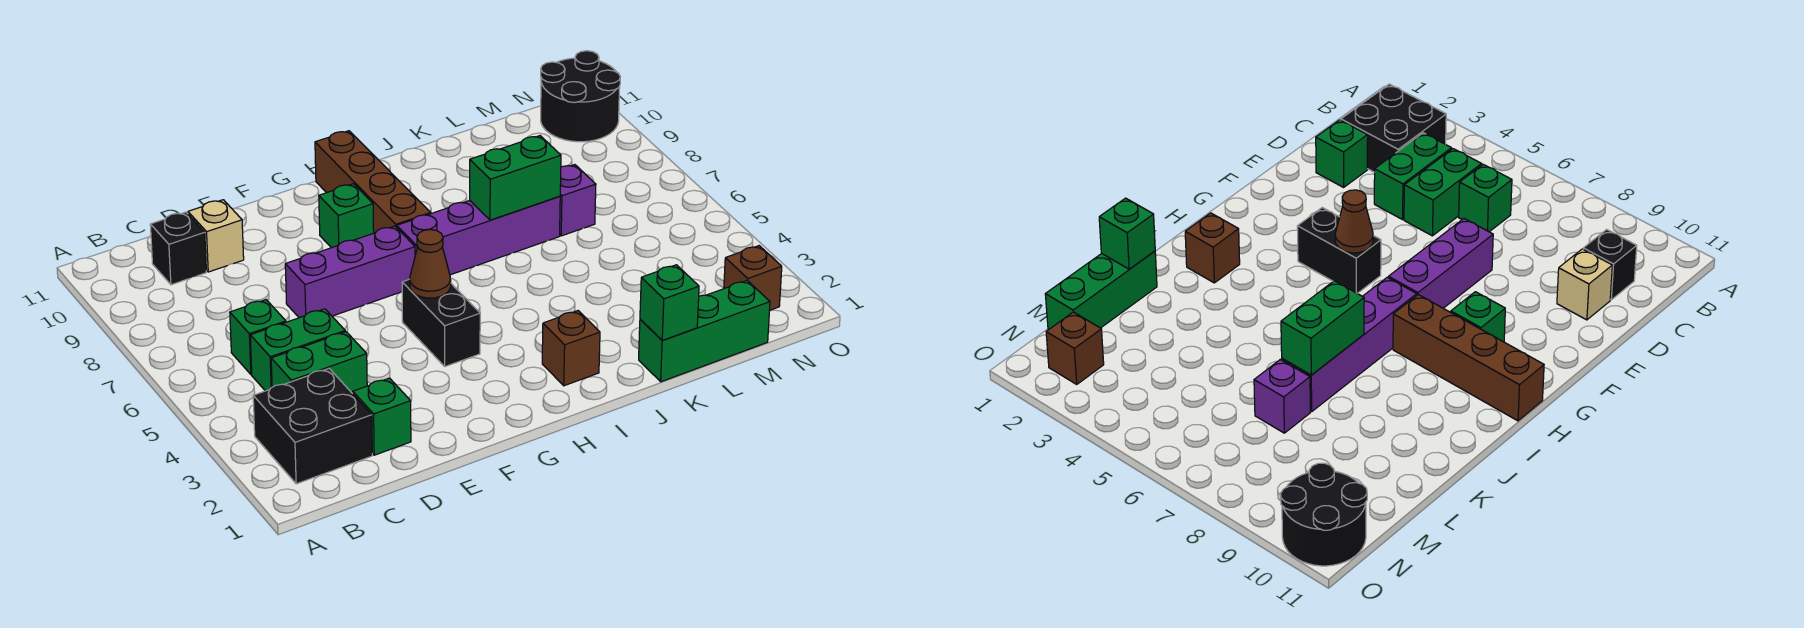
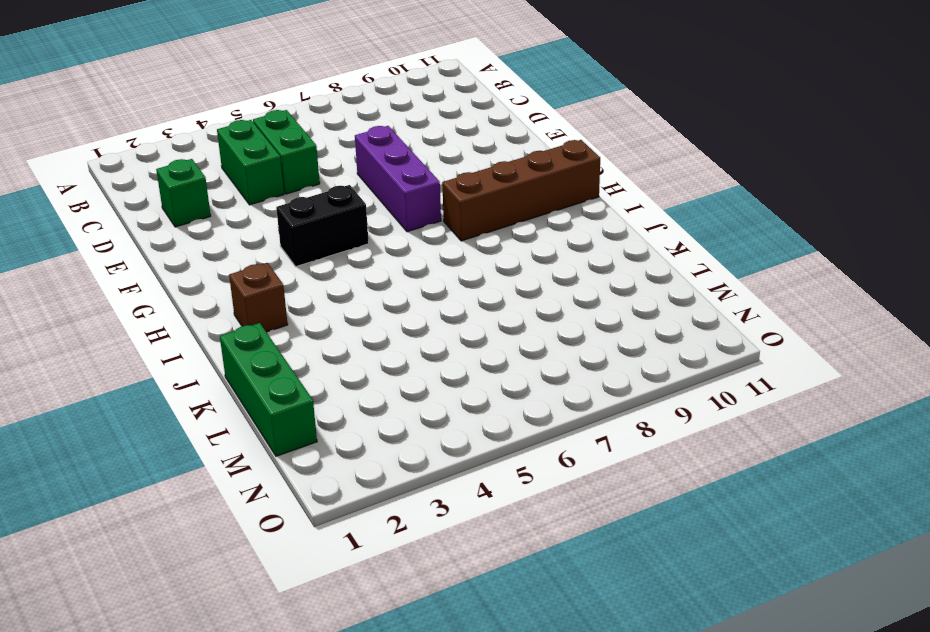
none -> black 2x2 brick [253,369,372,484]
none -> green 1x1 brick [230,300,286,374]
none -> black 1x1 brick [150,212,206,285]

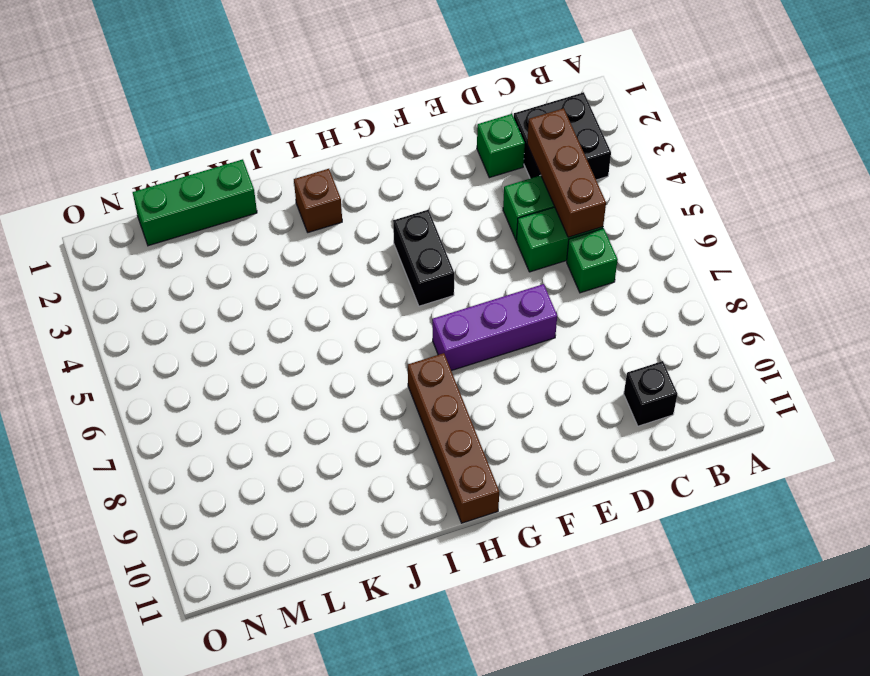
brown 1x3 brick [527,108,606,237] -> none
none -> tan 1x1 brick [188,200,244,272]
none -> green 1x1 brick [319,184,374,248]
none -> purple 1x4 brick [397,196,560,275]

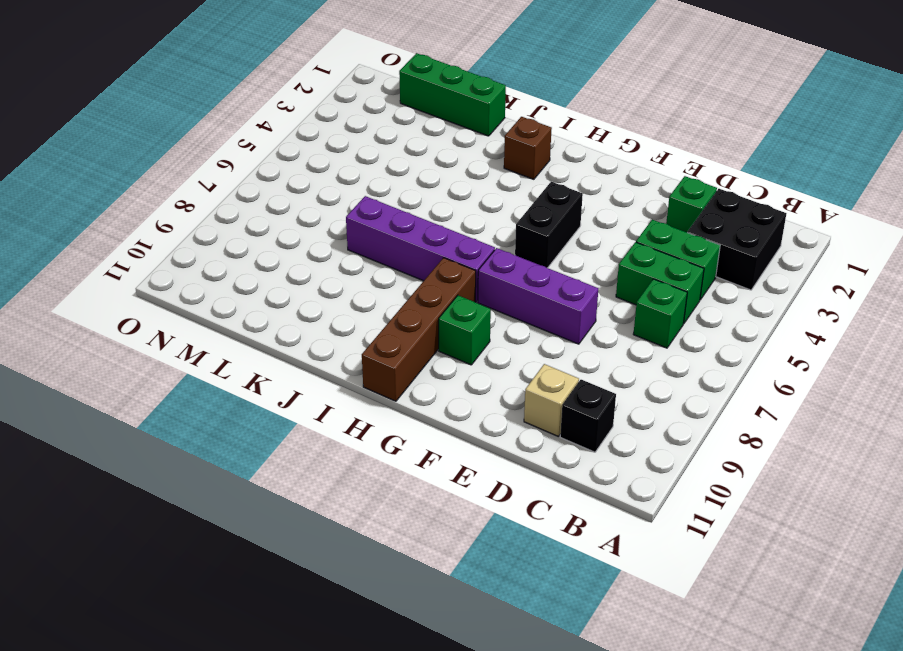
none -> purple 1x1 brick [560,165,596,236]
none -> brown 1x1 brick [724,246,782,310]
none -> black 2x2 round brick [541,51,620,142]

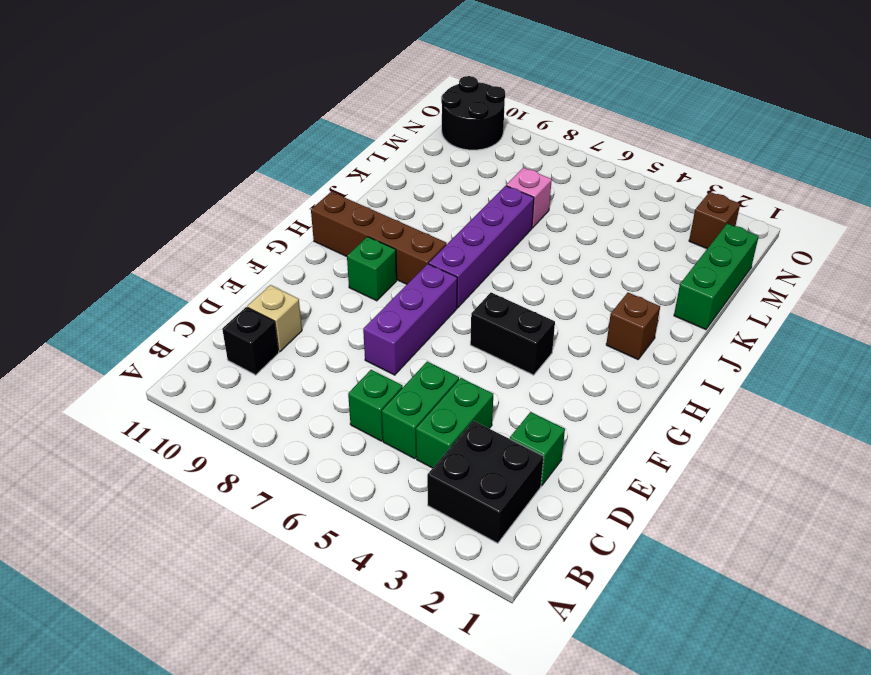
pink 1x1 brick [506,168,552,228] -> purple 1x1 brick [560,165,596,236]
none -> brown 1x1 cone [410,230,451,298]
none -> green 1x2 brick [470,136,561,220]
none -> green 1x1 brick [640,265,699,340]

